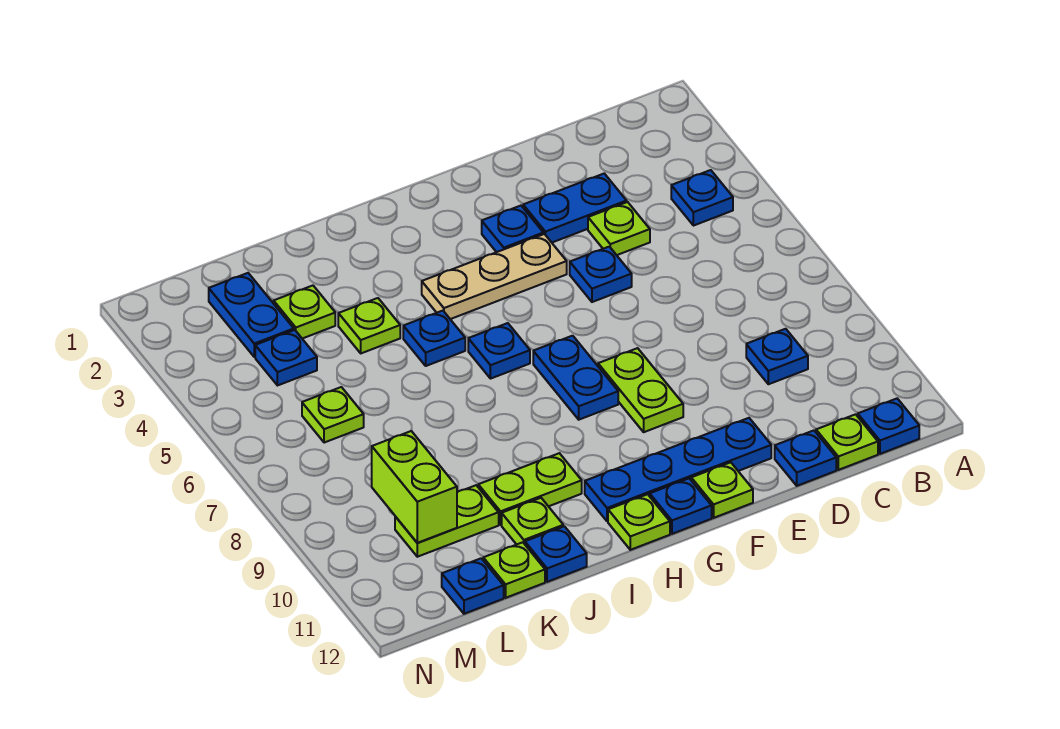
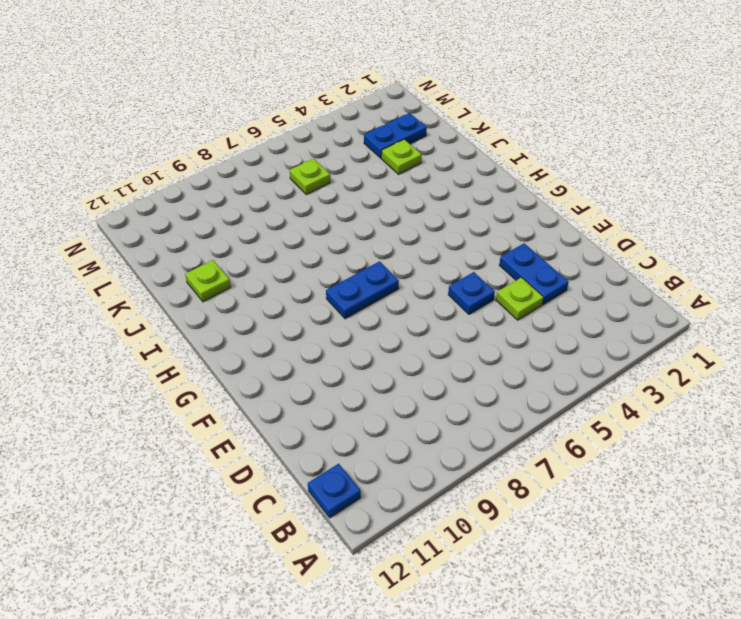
none -> blue 1x1 plate [671,170,733,226]
none -> blue 1x1 plate [746,329,808,384]
none -> lime 1x1 plate [816,414,878,470]
none -> blue 1x1 plate [775,430,836,486]

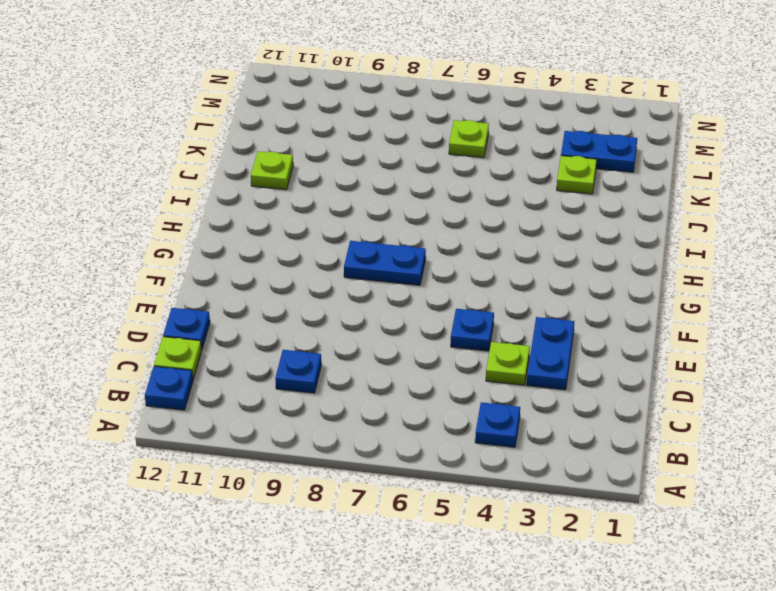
none -> blue 1x4 plate [585,418,771,521]
none -> blue 1x1 plate [482,206,543,252]
none -> tan 1x3 plate [422,234,567,319]
none -> lime 1x2 plate [598,348,683,432]

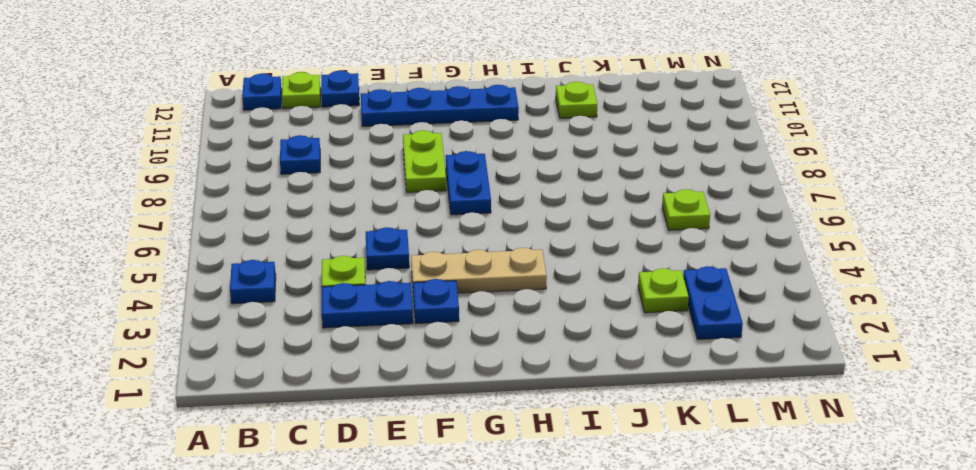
none -> lime 1x1 plate [691,462,753,518]
none -> blue 1x1 plate [650,479,712,534]
none -> blue 1x1 plate [468,323,530,379]
none -> lime 1x1 plate [608,494,670,550]

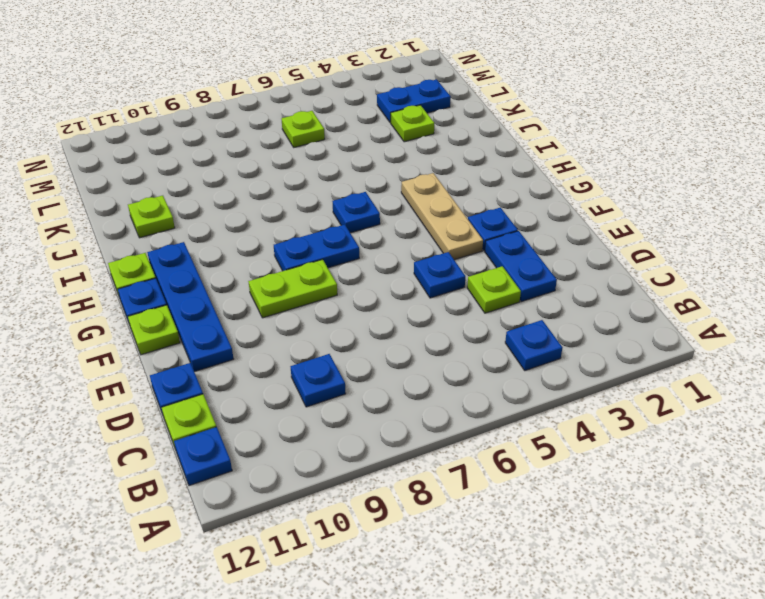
none -> blue 1x1 plate [403,311,465,366]
none -> lime 1x2 plate [478,453,582,525]
none -> lime 1x1 plate [338,298,400,353]
none -> blue 1x1 plate [525,526,587,582]

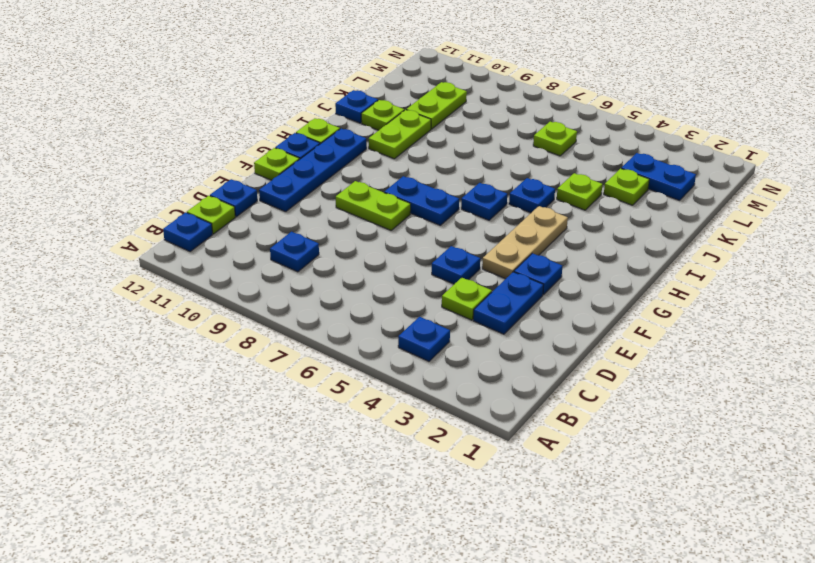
none -> lime 1x1 plate [483,542,545,598]
none -> blue 1x1 plate [255,330,317,386]
none -> blue 1x1 plate [442,558,504,614]
none -> lime 1x2 brick [372,431,457,543]

